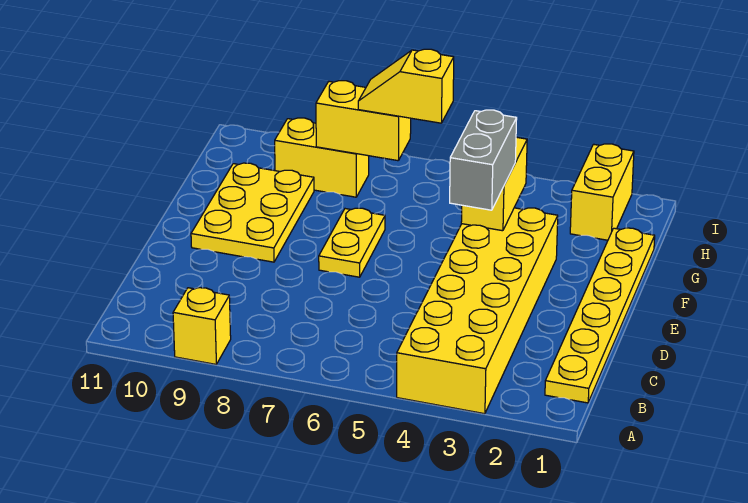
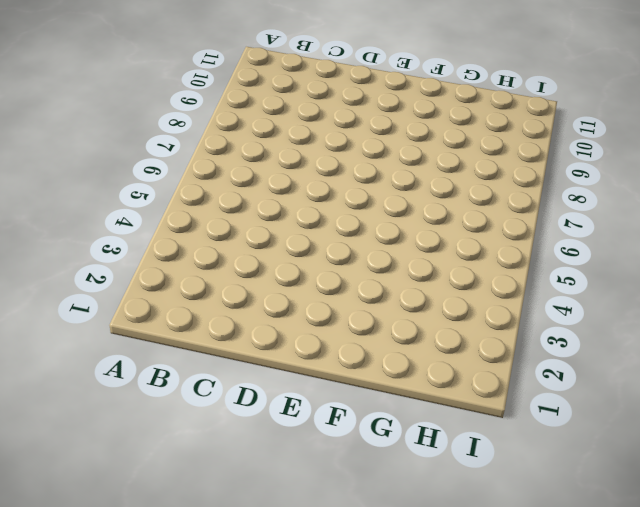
none -> yellow 2x6 brick [397,208,558,414]
none -> yellow 1x1 brick [173,288,231,364]

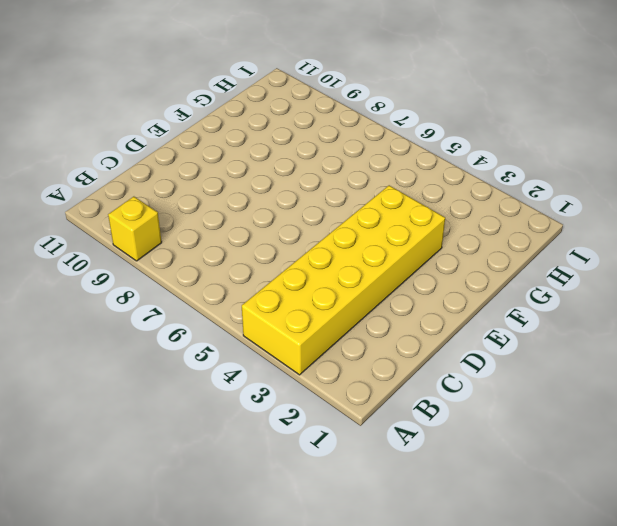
none -> yellow 1x6 plate [545,228,655,403]
none -> yellow 1x2 plate [319,208,385,277]

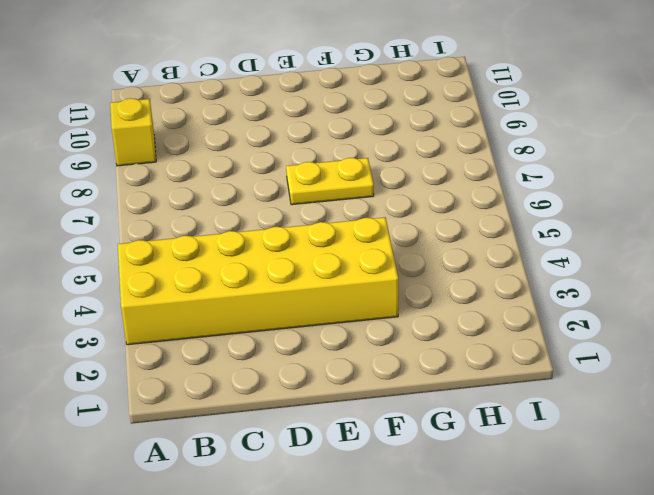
none -> yellow 1x6 plate [545,228,655,403]
none -> yellow 2x3 plate [191,163,314,262]

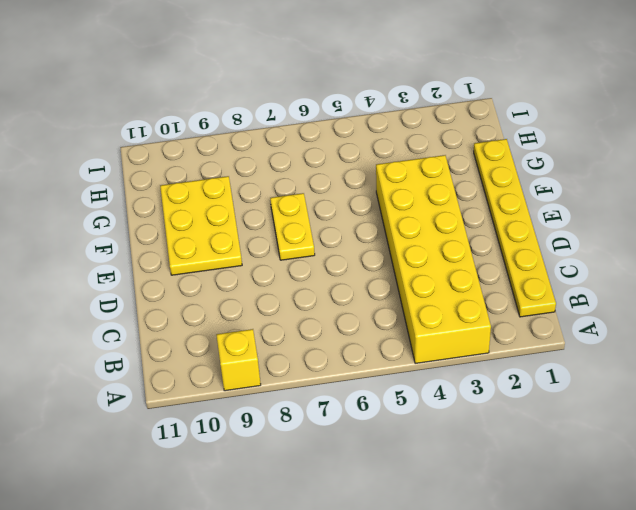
none -> yellow 1x2 brick [570,144,634,240]
none -> yellow 1x2 brick [275,118,369,197]

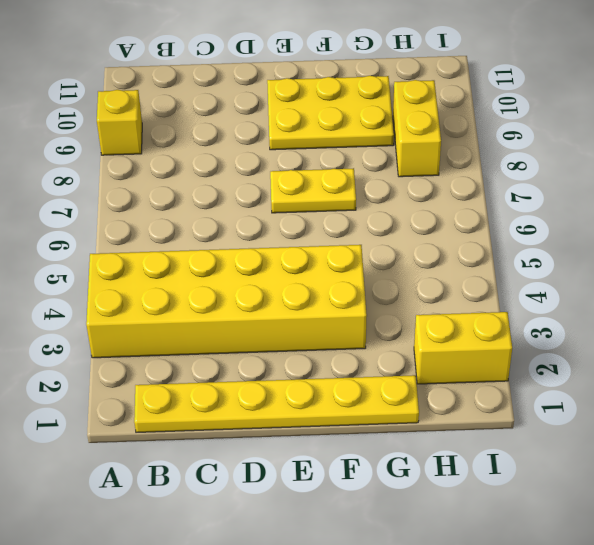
none -> yellow 1x2 brick [461,137,527,231]
none -> yellow 1x2 brick [316,81,411,161]

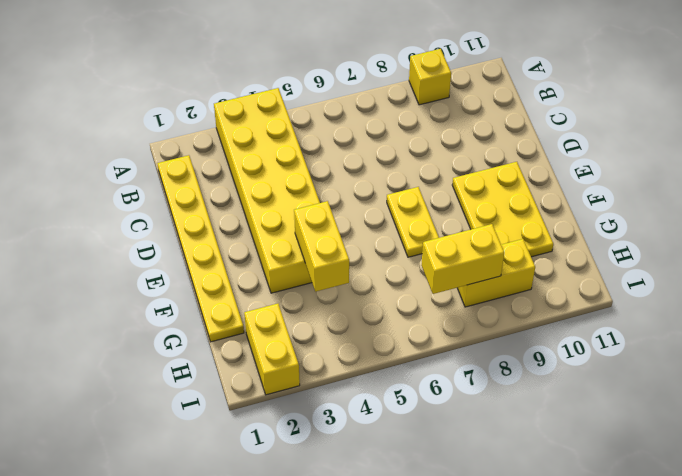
none -> grey 1x2 brick [450,110,517,210]
none -> yellow 1x2 slope [358,49,454,123]

